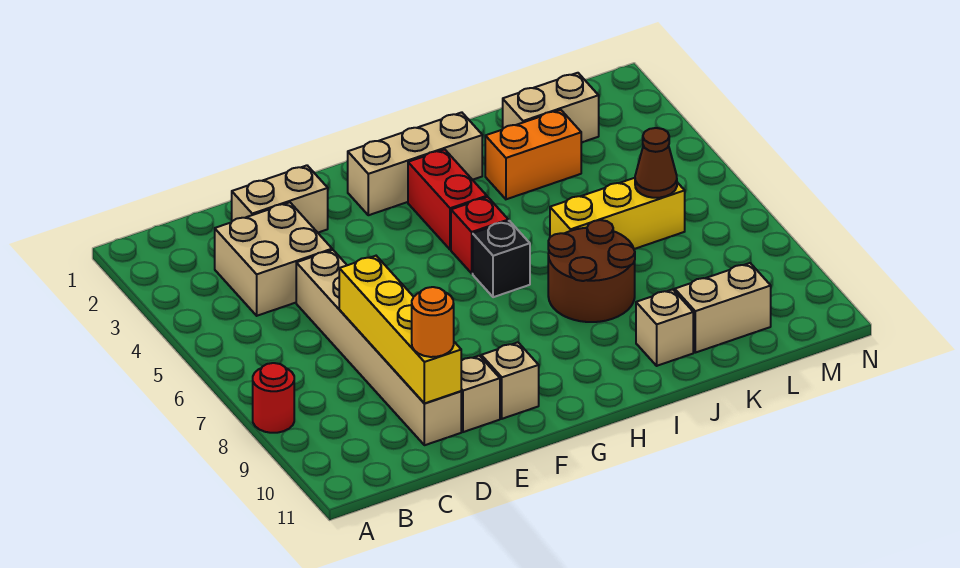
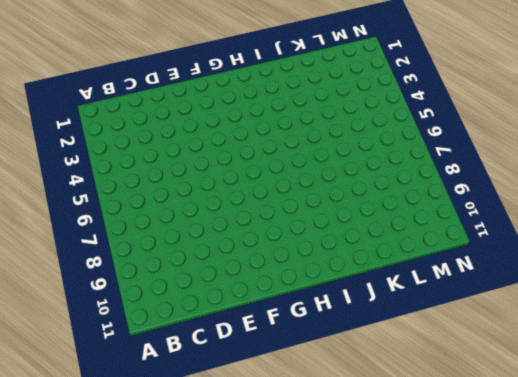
none -> red 1x1 round brick [253,363,294,433]
none -> tan 2x2 brick [215,202,332,316]
none -> tan 1x2 brick [232,165,328,233]

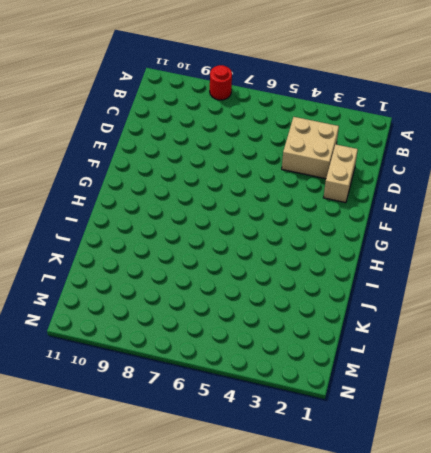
none -> tan 1x6 brick [296,250,461,445]
none -> tan 1x1 brick [461,356,500,432]
none -> tan 1x1 brick [481,342,539,419]

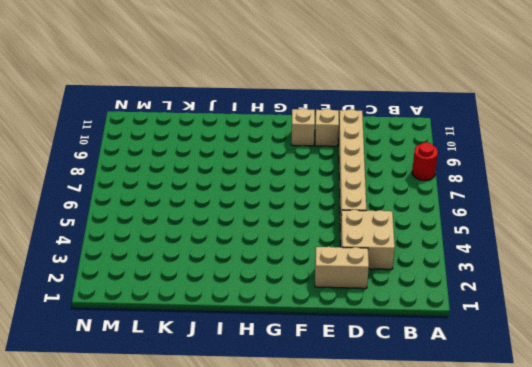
none -> tan 1x3 brick [348,112,482,215]
none -> red 1x2 brick [408,149,487,250]
none -> red 1x1 brick [451,197,508,273]

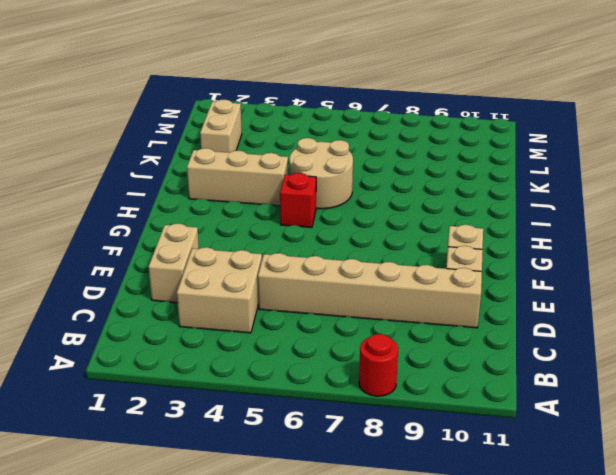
tan 1x3 brick [187,148,288,206] -> tan 1x3 brick turned to [348,112,482,215]
tan 2x2 round brick [289,138,353,209] -> yellow 1x3 brick [550,178,685,249]
none -> red 1x2 brick [408,149,487,250]
none -> black 1x1 brick [473,221,530,297]
none -> brown 2x2 round brick [548,220,635,322]

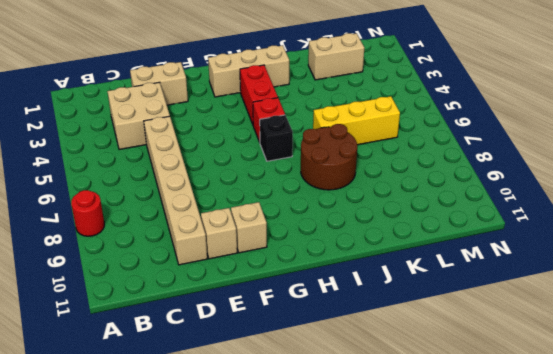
none -> orange 1x2 brick [485,110,581,199]
none -> tan 1x1 brick [636,289,693,366]
none -> tan 1x2 brick [675,263,771,353]

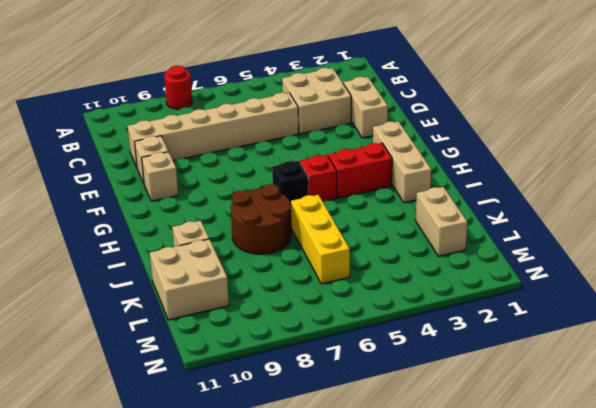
tan 2x2 brick [150,239,229,320] -> tan 1x2 brick [675,263,771,353]
none -> orange 1x2 brick [485,110,581,199]
none -> yellow 1x4 brick [339,256,461,403]
none -> brown 1x1 cone [635,128,677,198]

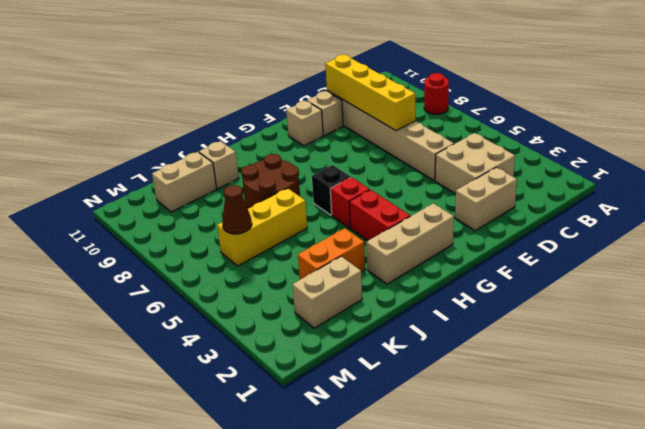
none -> orange 1x1 round brick [412,287,454,357]

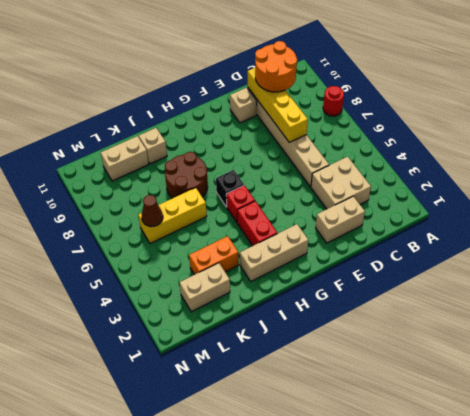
orange 2x2 round brick [255,41,297,92] -> orange 1x1 round brick [412,287,454,357]
none -> tan 1x1 brick [481,342,539,419]

